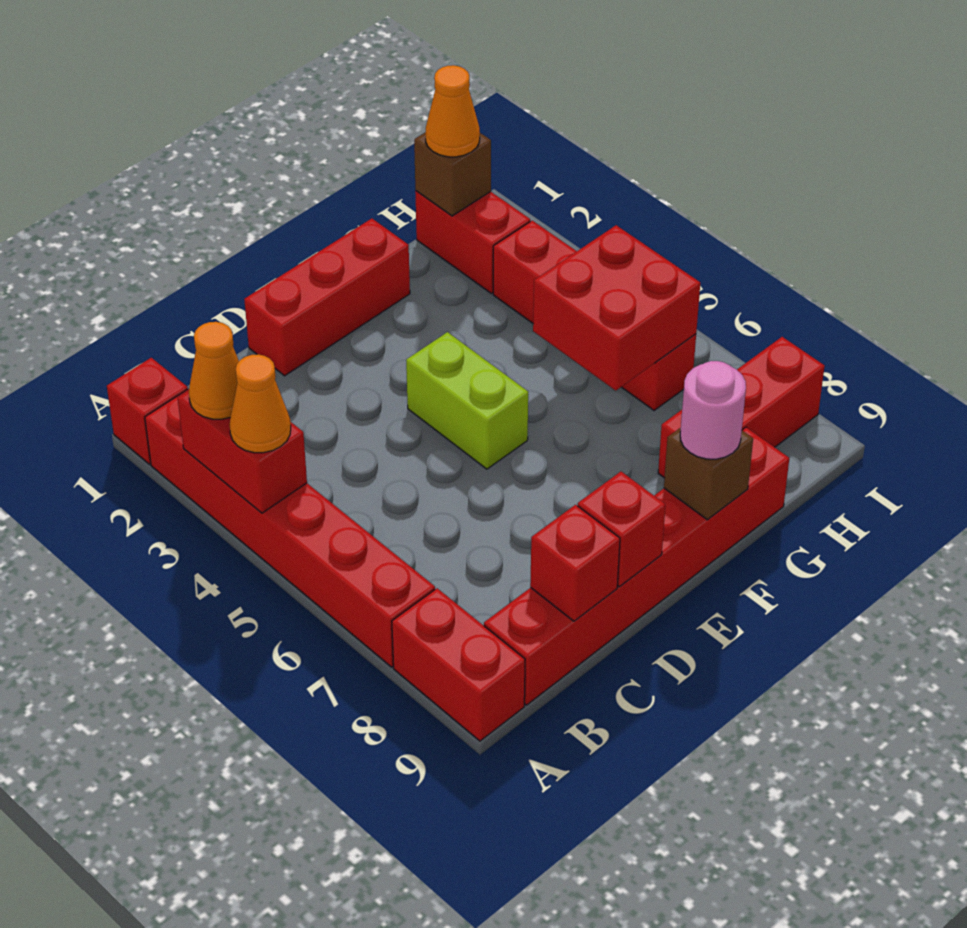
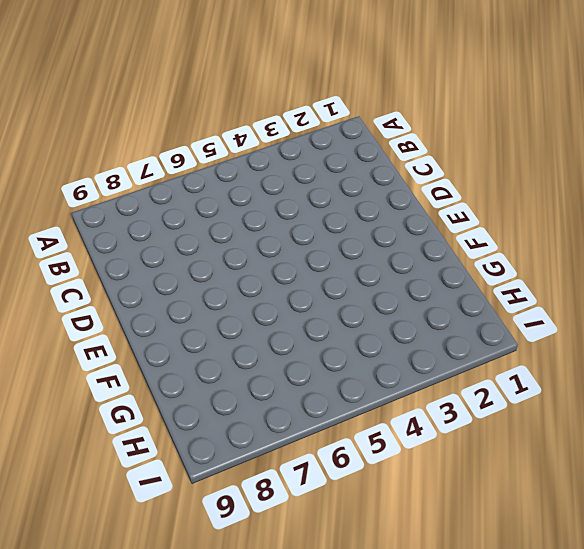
none -> red 1x1 brick [107,358,188,464]
none -> red 1x6 brick [145,389,435,667]
none -> red 1x2 brick [392,588,525,741]

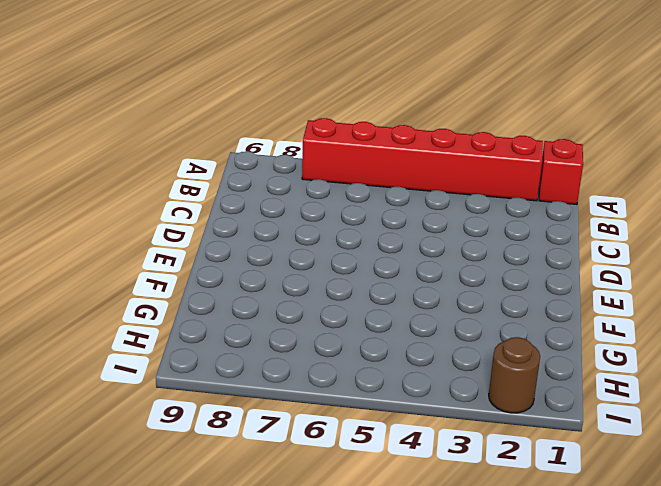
brown 1x1 round brick [489,337,540,413] -> none
none -> red 1x2 brick [392,588,525,741]
none -> red 1x6 brick [484,427,789,705]
none -> red 1x3 brick [244,219,410,376]

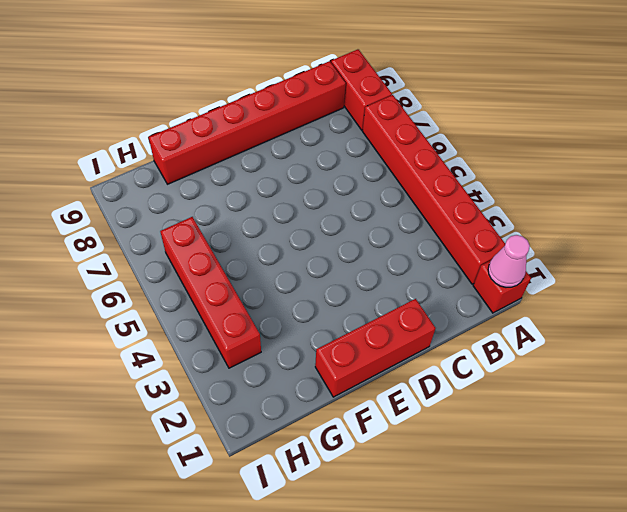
pink 1x1 cone [488,235,530,287] -> none
none -> lime 1x2 brick [406,332,528,469]
none -> red 1x3 brick [658,337,824,478]
none -> red 1x2 brick [415,191,530,293]

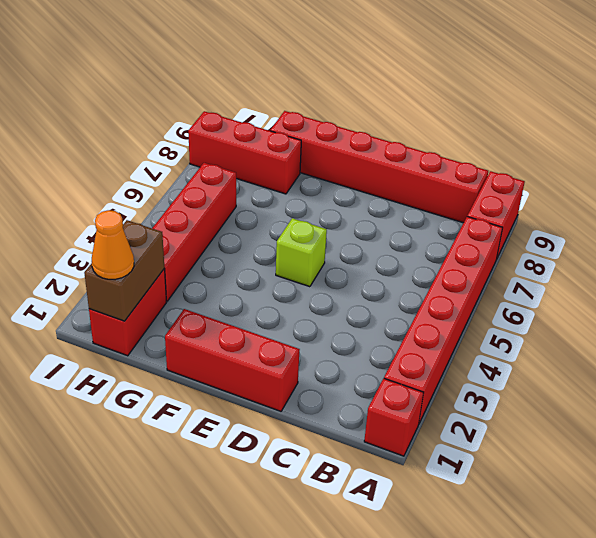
lime 1x1 brick [276,218,327,287] -> lime 1x2 brick [406,332,528,469]
brown 1x2 brick [84,220,164,321] -> brown 1x1 brick [414,133,491,216]
none -> red 1x2 brick [178,391,307,513]
none -> red 1x1 brick [530,505,620,621]
none -> red 1x1 brick [578,472,665,587]

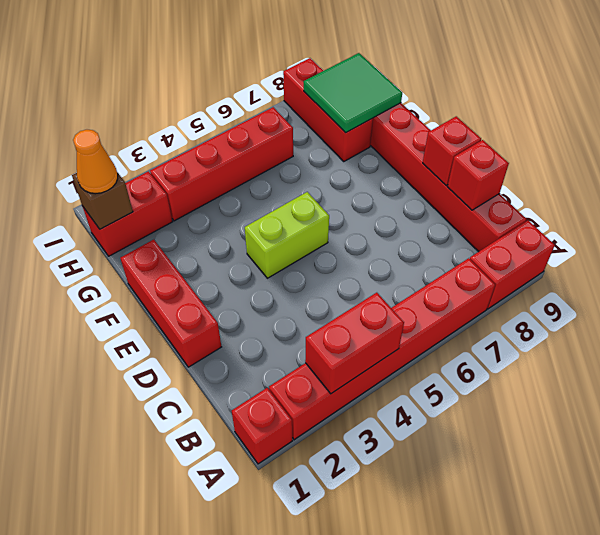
green 2x2 tile [304,53,402,133] -> none
none -> brown 1x1 brick [664,428,753,520]
none -> red 2x2 brick [533,225,700,390]
none -> orange 1x1 cone [189,322,239,419]

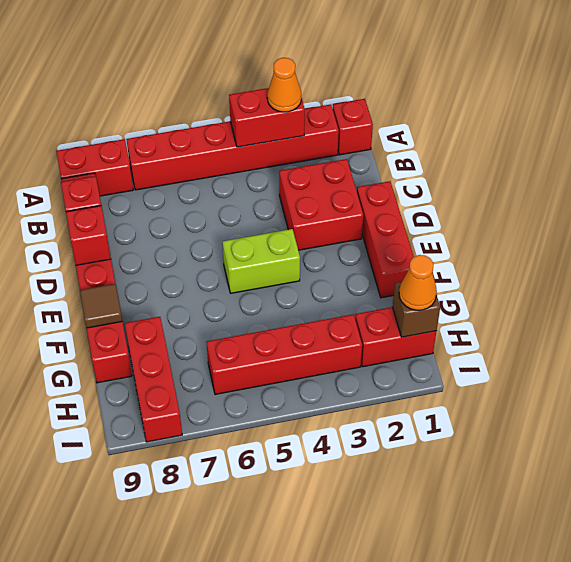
red 2x2 brick [279,159,363,250] -> red 2x2 brick moved to [533,225,700,390]
brown 1x1 tile [80,284,122,328] -> brown 1x1 brick [664,428,753,520]
none -> orange 1x1 cone [230,354,291,453]
none -> pink 1x1 round brick [680,361,746,459]

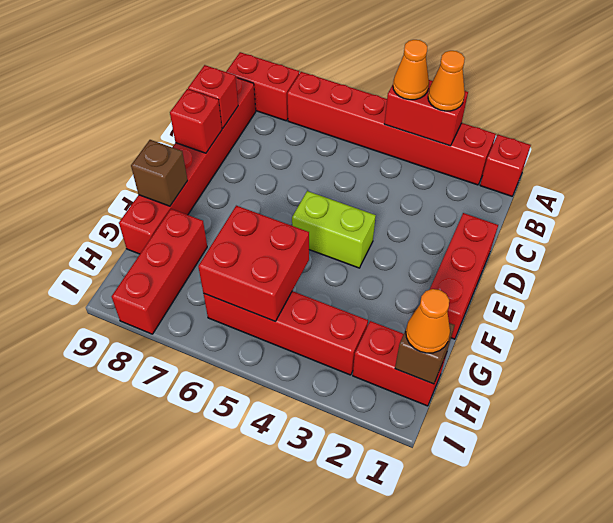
none -> pink 1x1 round brick [680,361,746,459]

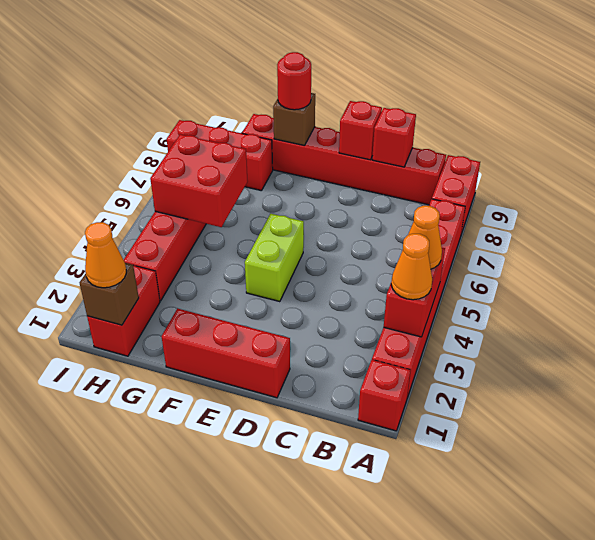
red 1x1 round brick [277,52,311,110] -> pink 1x1 round brick [680,361,746,459]

